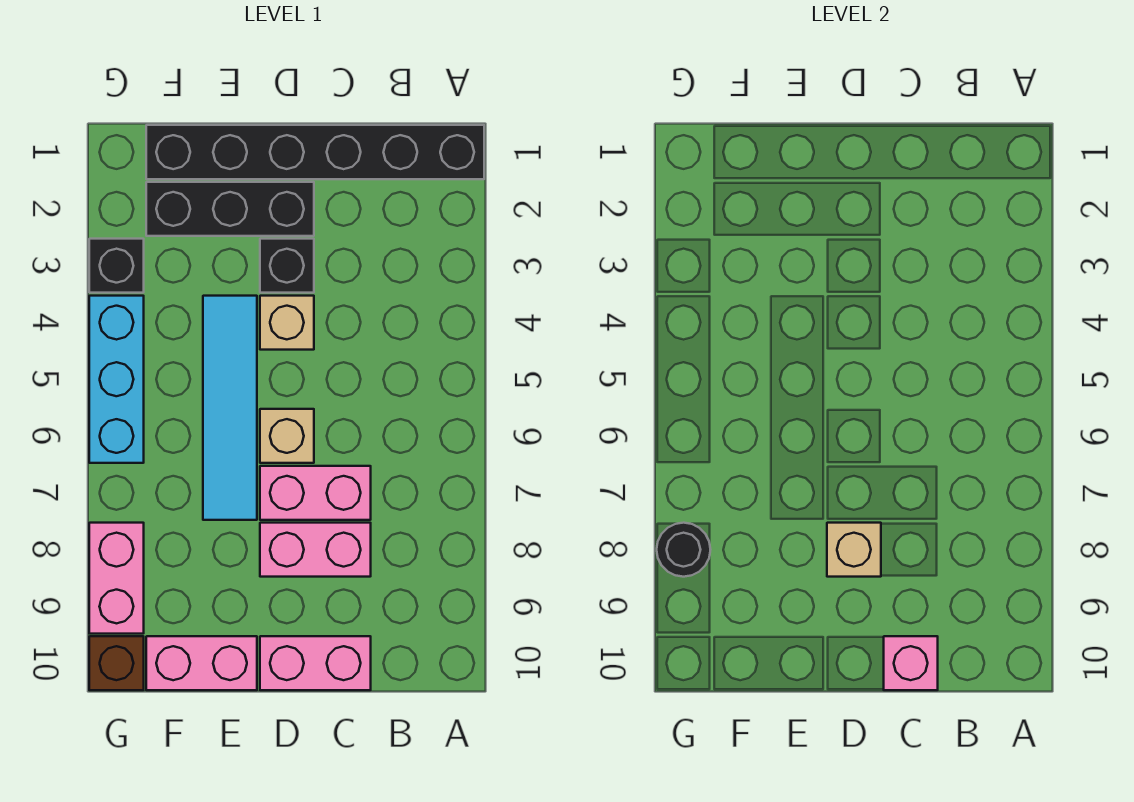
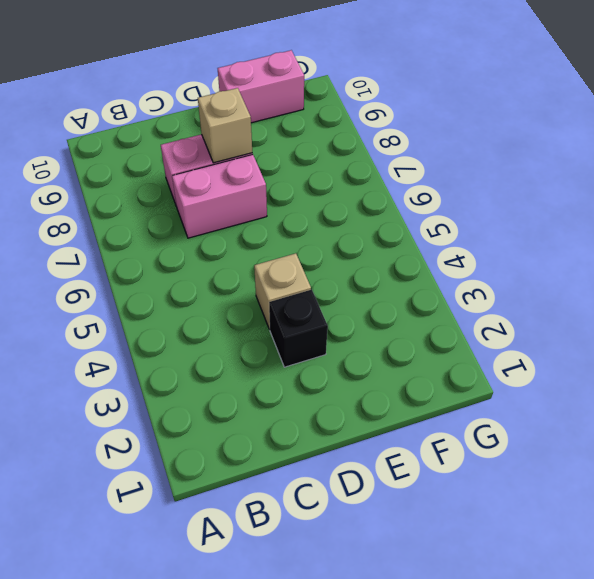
none -> black 1x6 brick [146,125,484,179]
none -> pink 1x2 brick [260,636,371,690]
none -> black 1x3 brick [146,182,314,236]

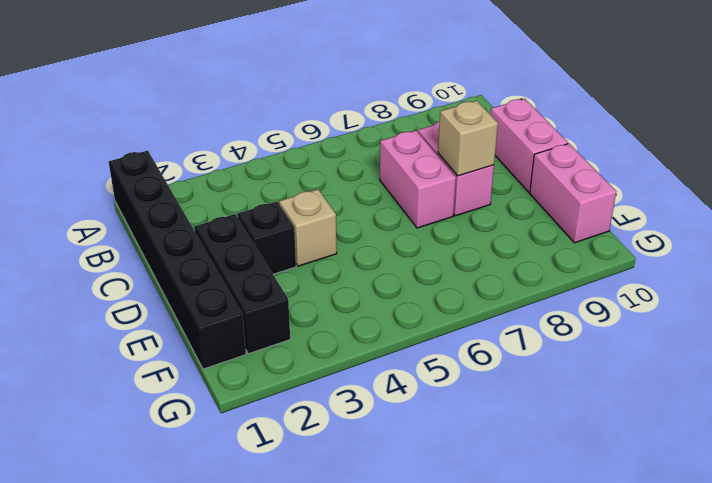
none -> tan 1x1 brick [260,409,314,463]
none -> cyan 1x4 tile [203,296,257,520]
none -> black 1x1 brick [89,239,144,293]

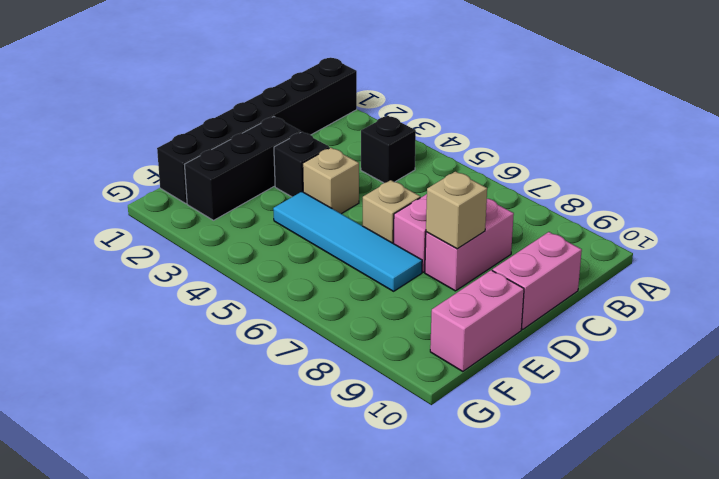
black 1x1 brick [361,116,416,183] -> black 1x1 brick moved to [89,239,144,293]
none -> cyan 1x3 brick [89,296,144,463]
none -> pink 1x2 brick [89,523,144,634]
none -> brown 1x1 brick [89,636,144,690]

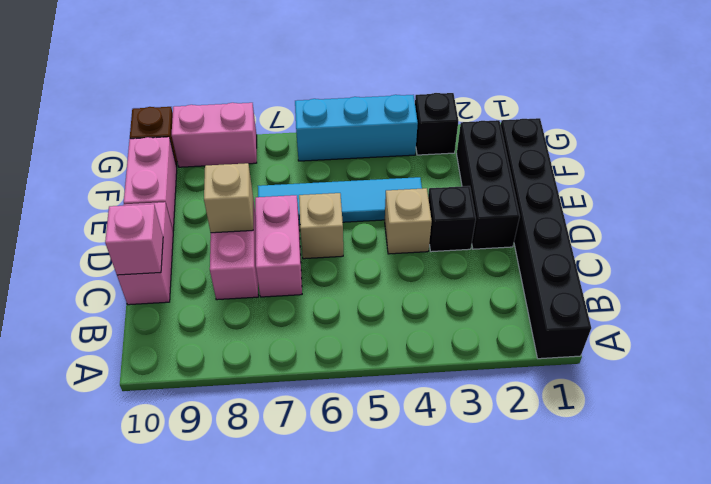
none -> black 1x1 round brick [657,523,711,577]

